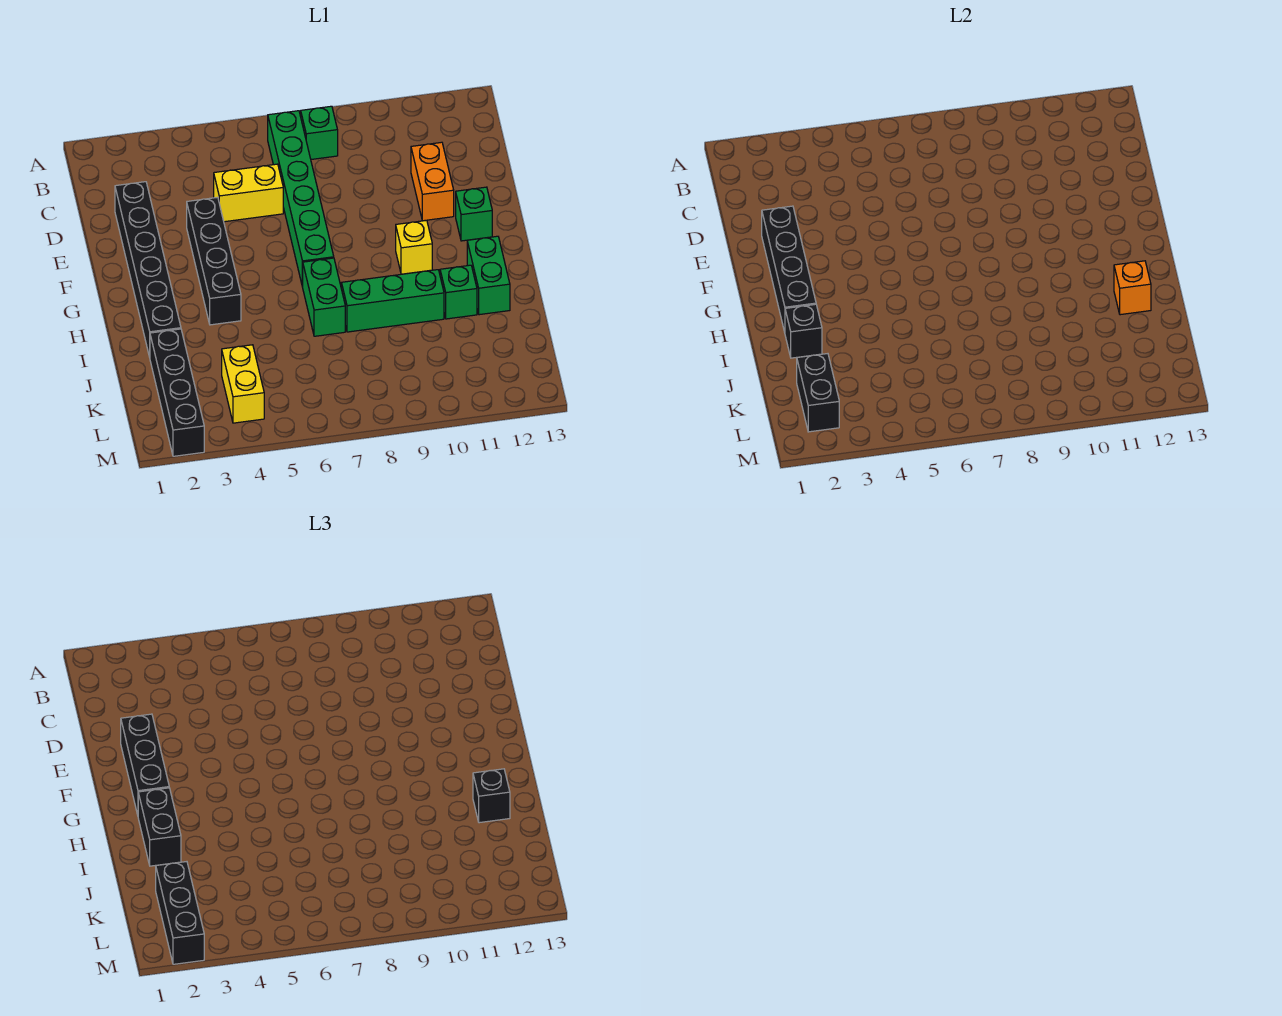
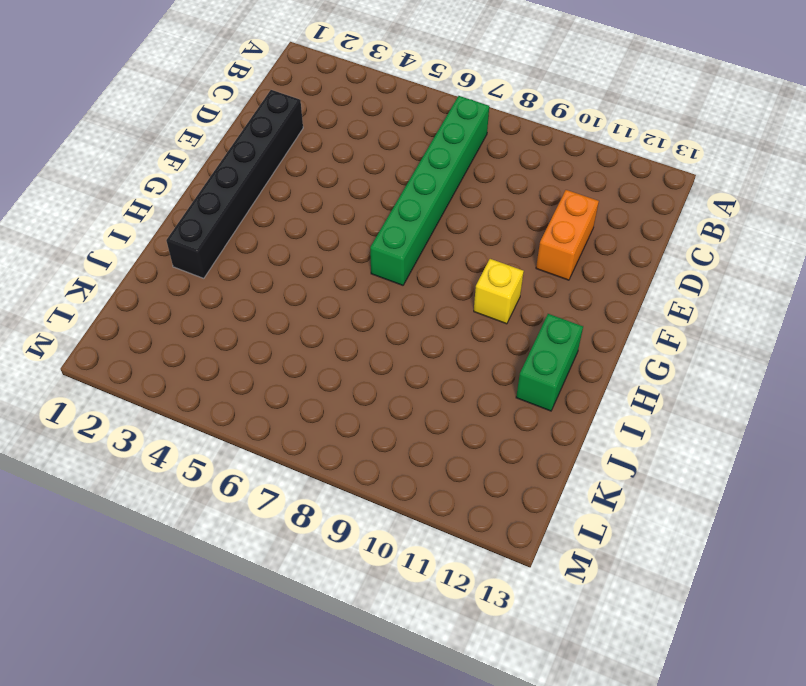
none -> green 1x1 brick [301,106,338,159]
none -> yellow 1x2 brick [214,164,283,222]
none -> black 1x4 brick [187,197,241,325]

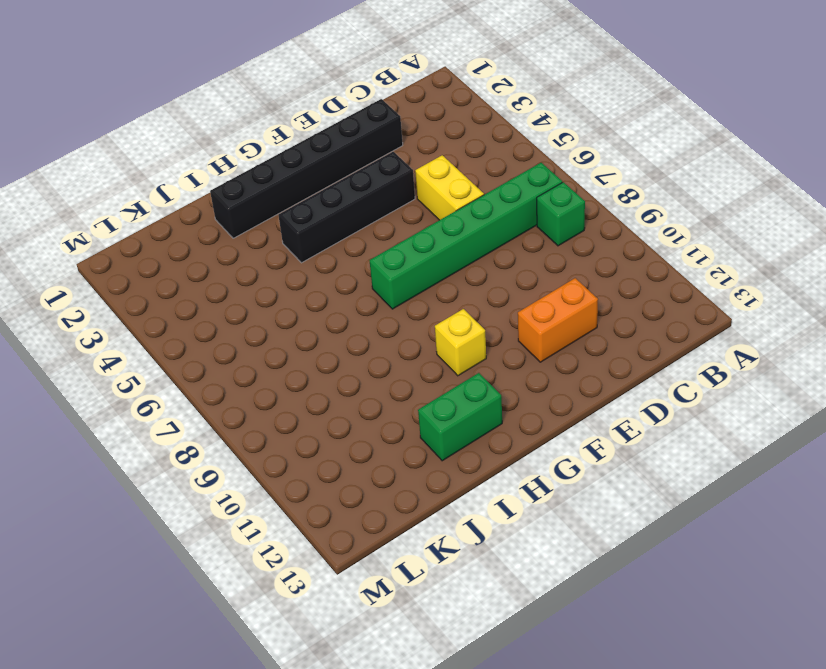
none -> green 1x1 brick [456,187,492,241]
none -> green 1x2 brick [303,258,345,336]
none -> green 1x3 brick [341,270,444,332]

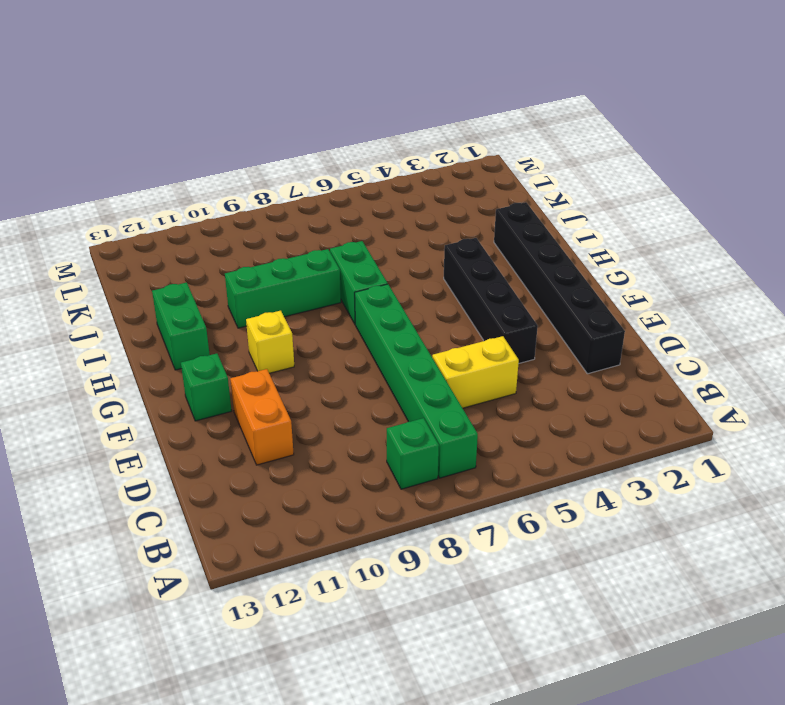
none -> green 1x1 brick [440,265,477,319]
none -> black 1x4 brick [150,329,204,456]
none -> yellow 1x2 brick [222,345,264,423]

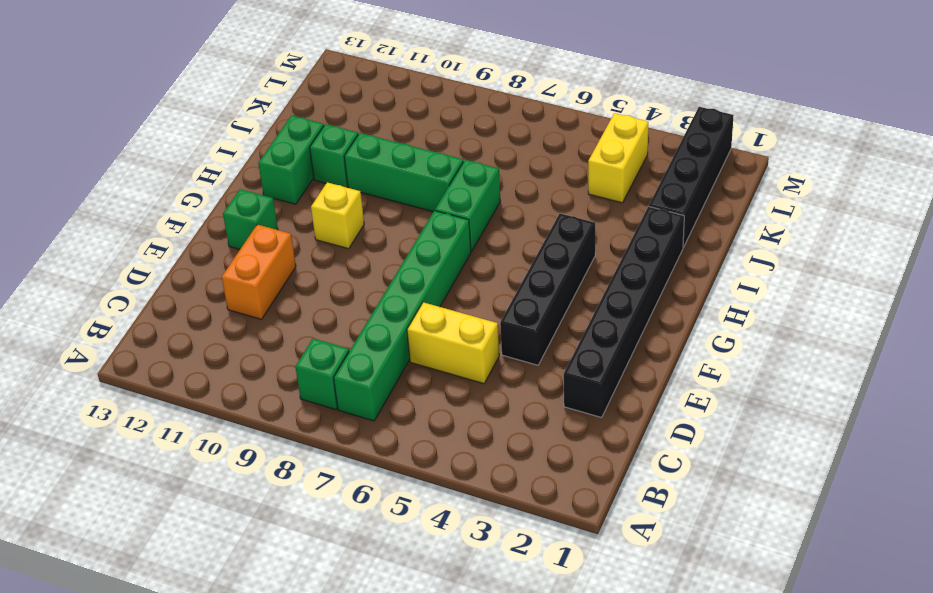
none -> black 1x4 brick [762,206,816,332]
none -> black 1x1 brick [785,304,822,358]
none -> orange 1x1 brick [1114,261,1151,315]

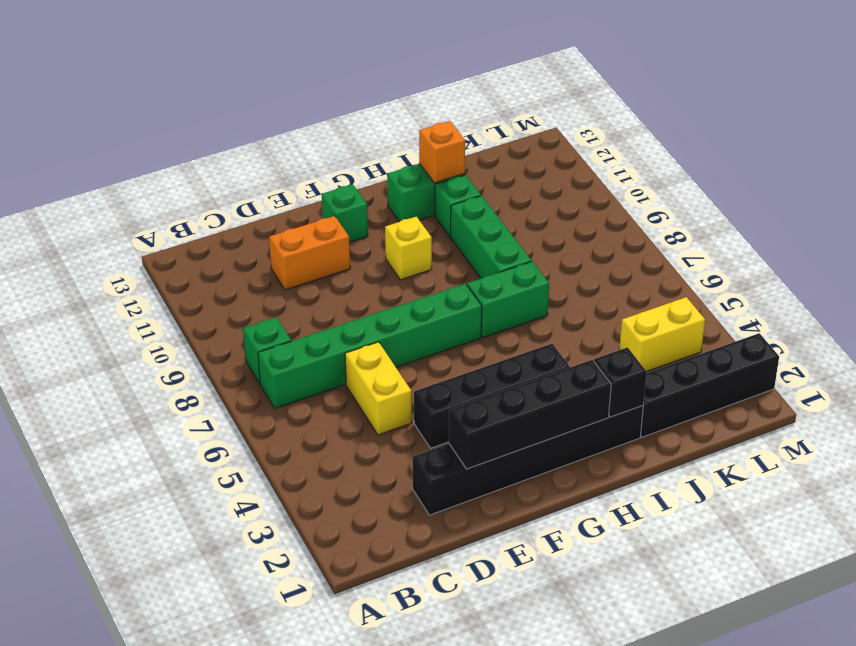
none -> black 1x2 brick [797,354,839,432]
none -> black 1x3 brick [121,714,169,815]
none -> black 1x2 brick [138,788,181,866]

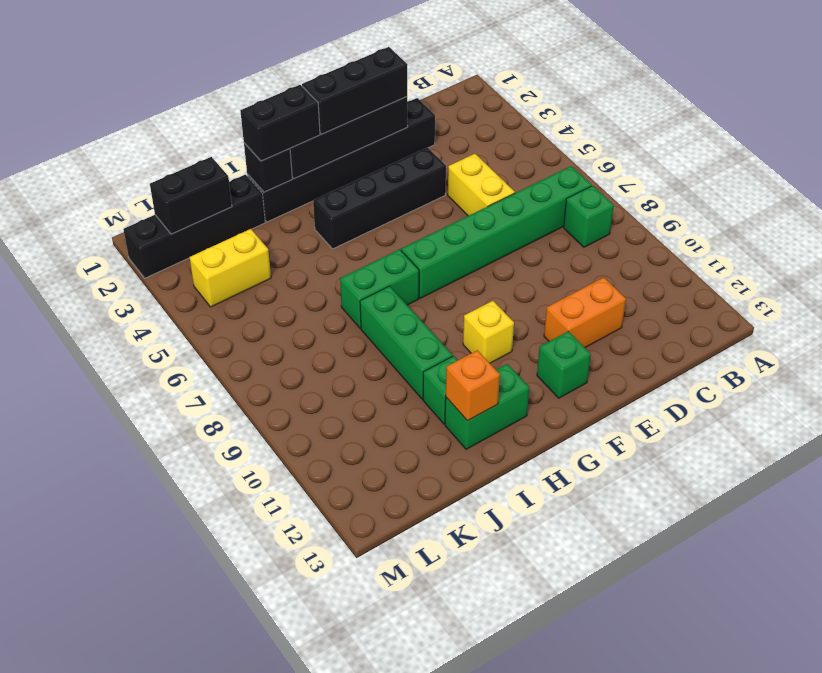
none -> black 1x1 brick [473,769,510,823]
none -> black 1x3 brick [156,862,204,964]

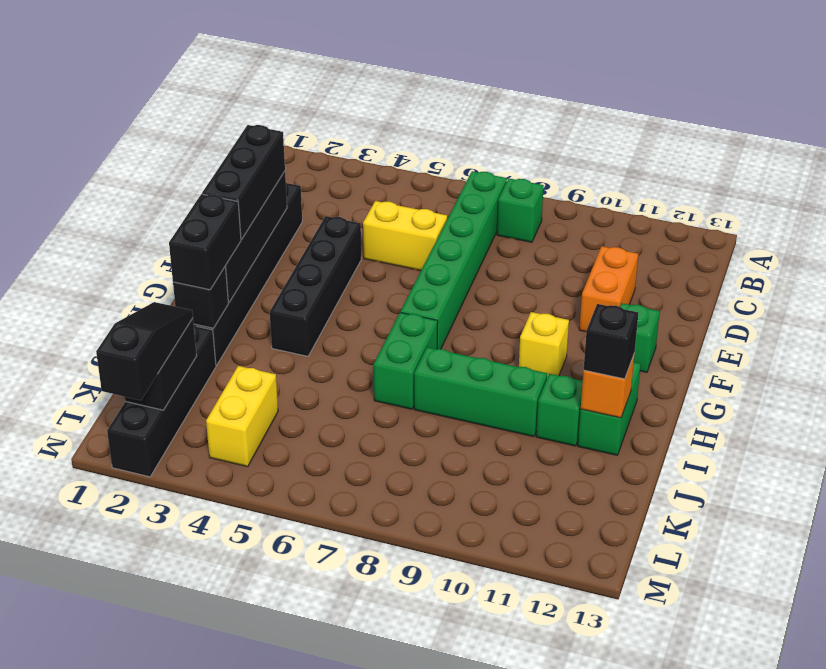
black 1x3 slope [96,302,193,400] -> black 1x3 brick [156,862,204,964]

